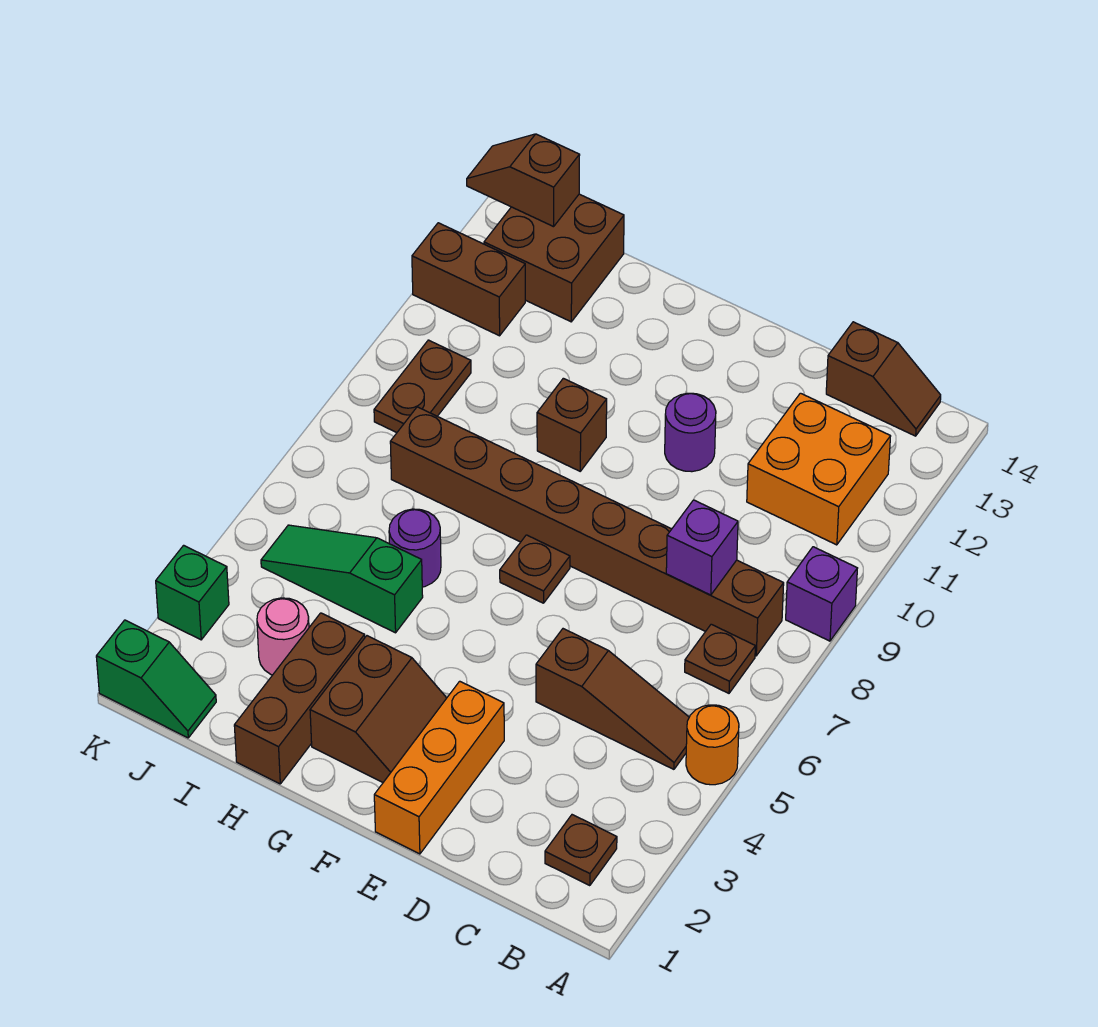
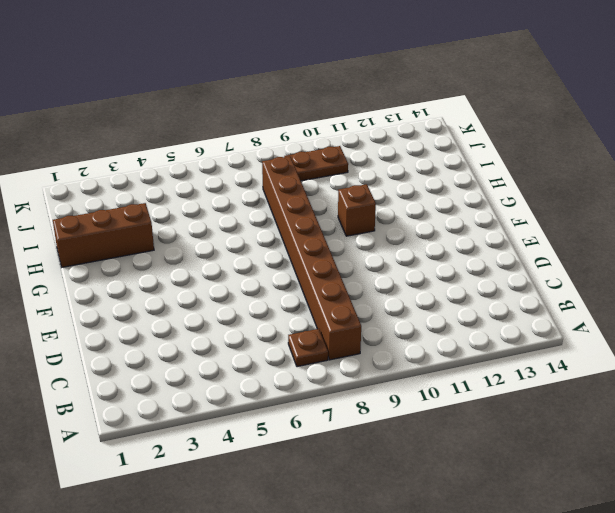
none -> orange 1x1 round brick [686,705,739,785]
none -> purple 1x1 brick [786,547,858,641]
none -> brown 1x1 plate [545,815,617,886]

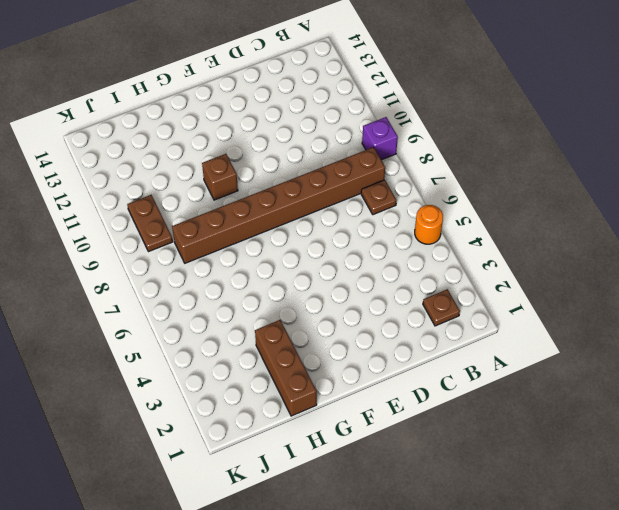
none -> brown 1x3 slope [536,629,689,769]
none -> orange 2x2 brick [747,393,891,545]
none -> brown 1x2 slope [826,322,941,436]

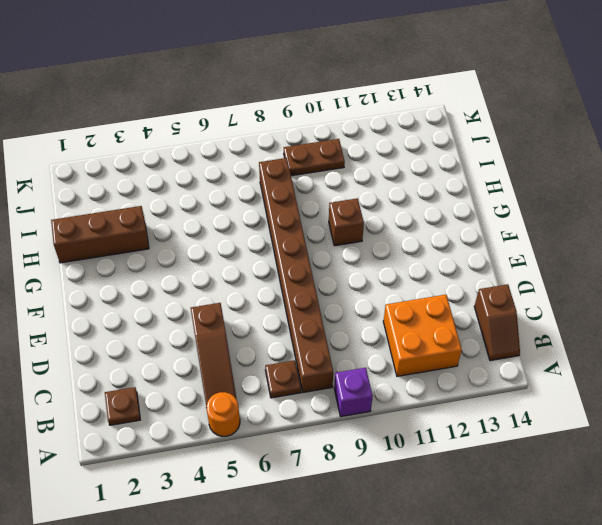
none -> orange 1x3 brick [374,681,504,854]
none -> purple 1x1 round brick [665,393,716,472]
none -> brown 2x2 slope [310,636,446,782]

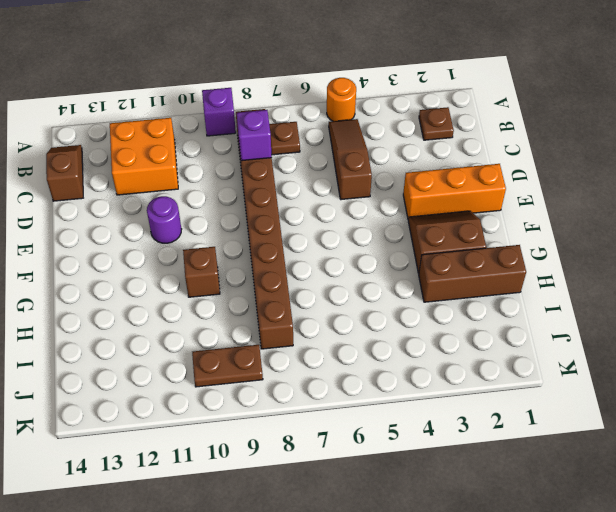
none -> brown 1x1 plate [500,535,570,603]
none -> green 1x3 slope [261,525,423,633]
none -> purple 1x1 round brick [389,509,441,587]

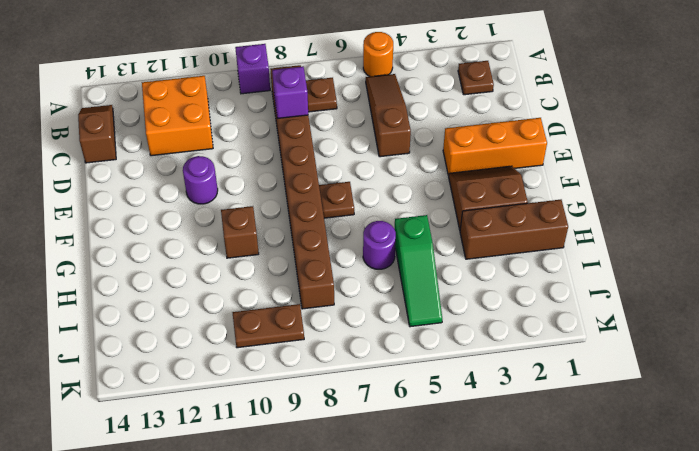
none -> pink 1x1 round brick [257,598,309,675]
none -> brown 2x2 brick [484,194,624,322]
none -> green 1x2 slope [96,620,216,738]

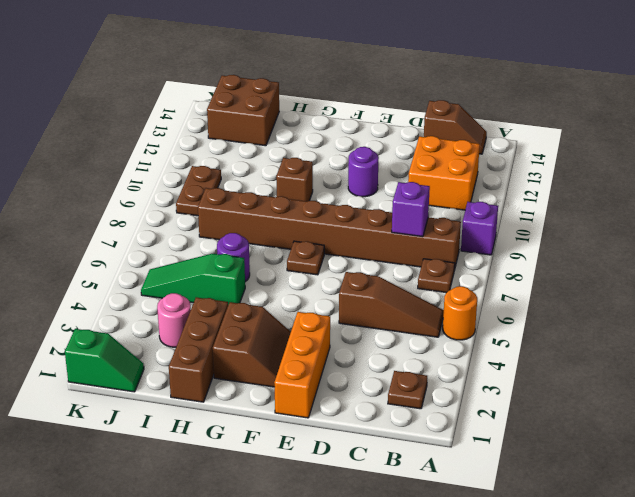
none -> brown 1x2 brick [412,223,525,336]
none -> green 1x1 brick [156,545,229,640]
none -> brown 1x2 slope [467,134,580,227]

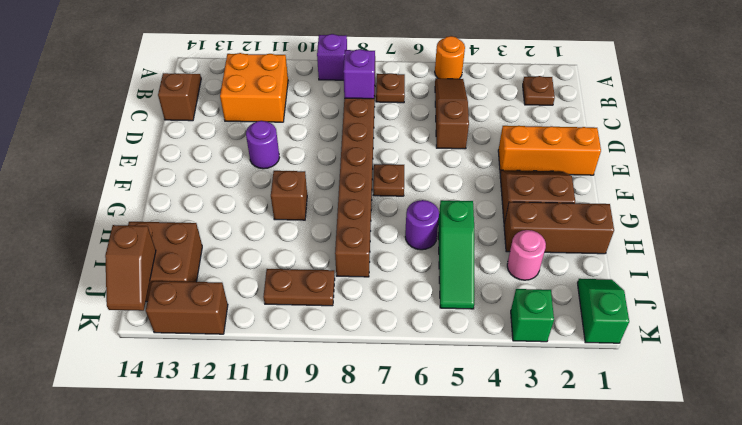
brown 1x2 brick [146,281,228,334] -> brown 1x2 brick turned to [412,223,525,336]

